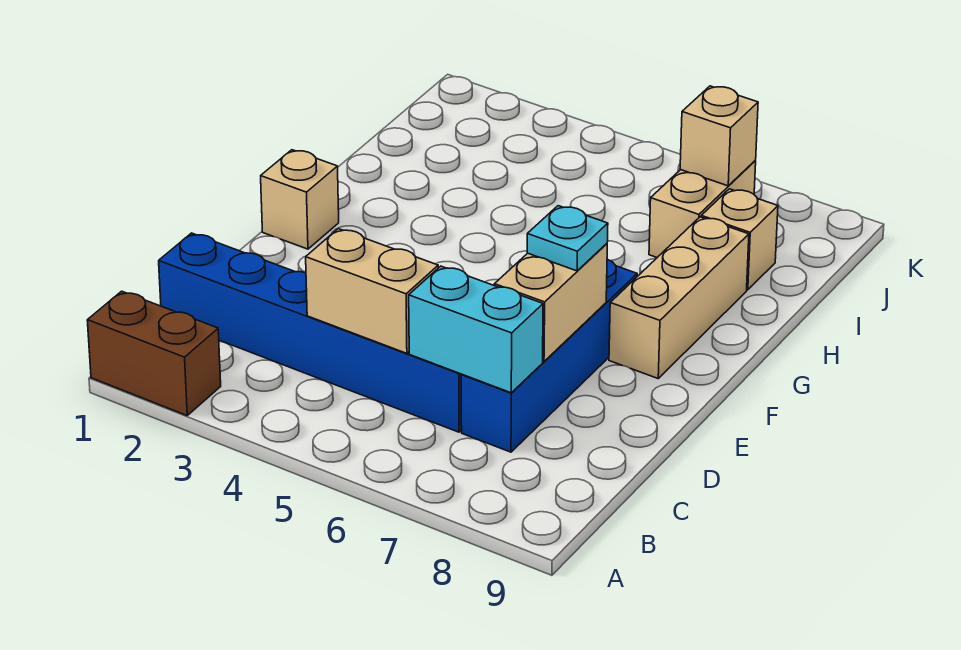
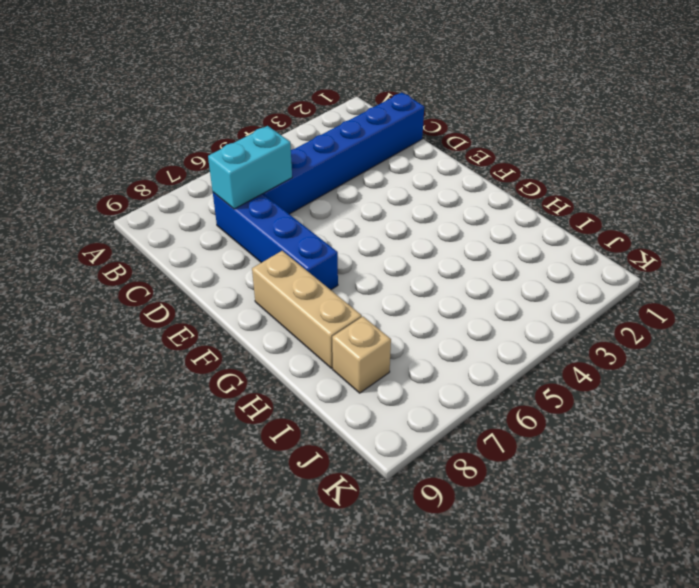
none -> brown 1x2 brick [87,291,221,415]
none -> tan 1x1 brick [261,150,339,249]
none -> tan 1x2 brick [649,161,756,257]

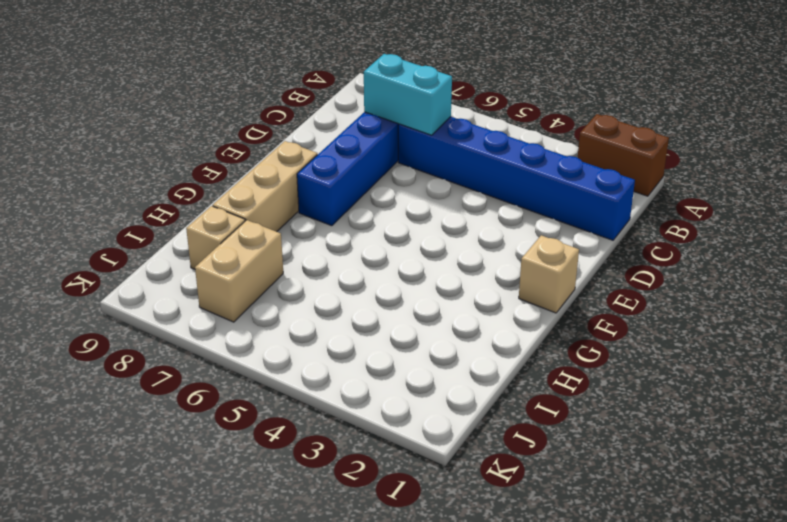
none -> tan 1x2 brick [306,229,438,353]
none -> tan 1x2 brick [494,244,607,362]
none -> tan 1x1 brick [680,86,758,186]

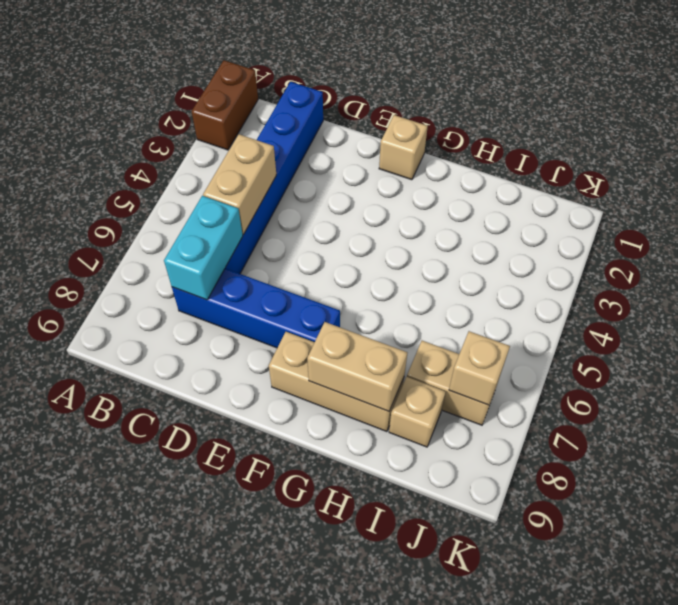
tan 1x2 brick [307,322,407,411] -> tan 1x2 brick moved to [494,244,607,362]
none -> cyan 1x1 plate [527,206,608,271]

